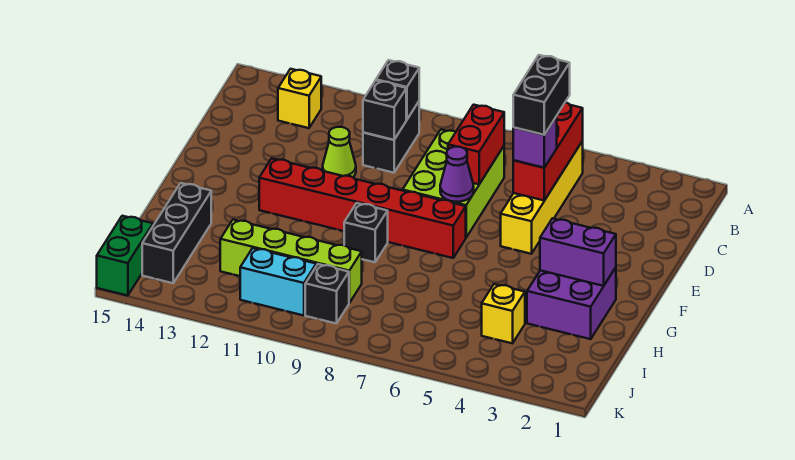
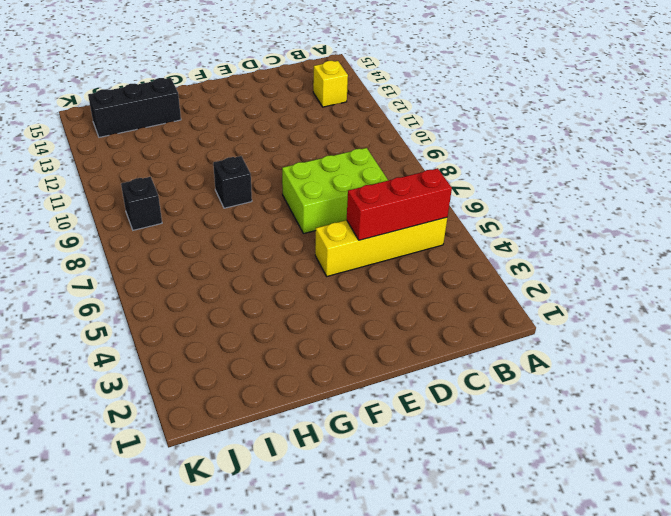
none -> black 1x2 brick [363,102,419,173]
none -> lime 1x1 cone [323,127,356,177]
none -> red 1x6 brick [259,158,466,258]

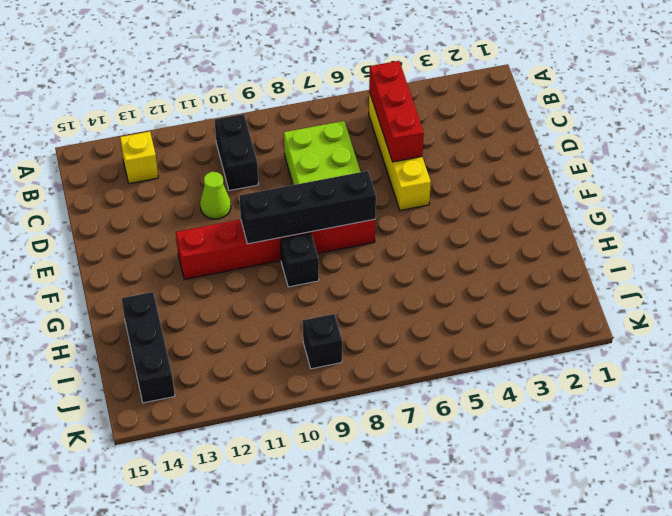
black 1x4 brick [239,171,376,244] -> none
none -> purple 2x2 brick [527,267,616,339]
none -> yellow 1x1 brick [482,284,525,343]
none -> lime 1x4 brick [220,220,362,303]

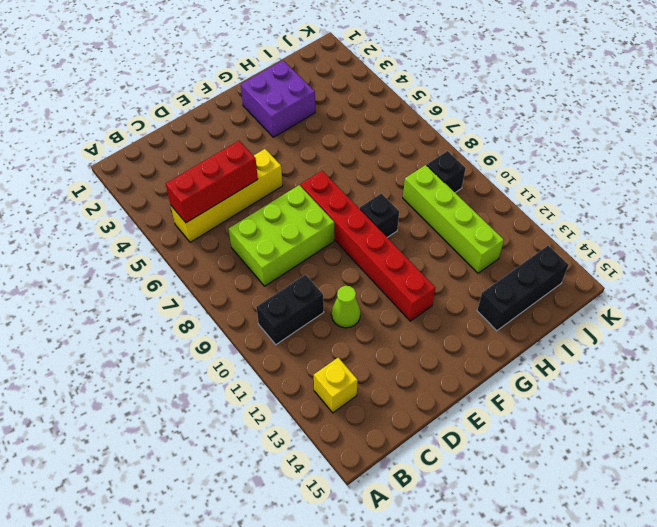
none -> yellow 1x1 brick [482,284,525,343]
none -> cyan 1x2 brick [240,248,316,316]
none -> green 1x2 brick [97,216,153,296]

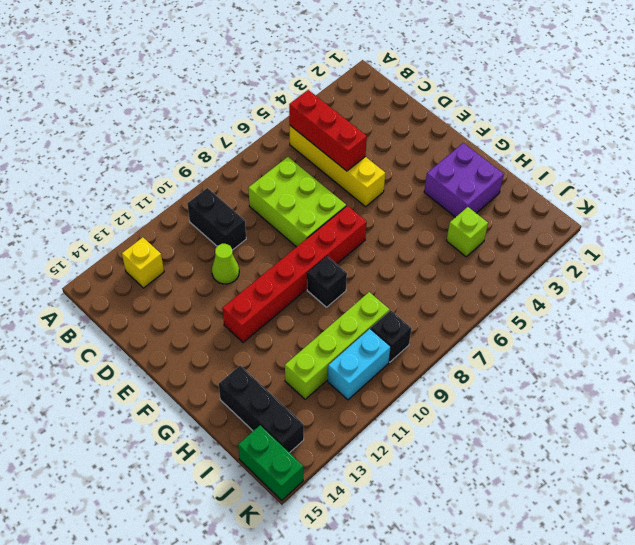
lime 1x1 brick [446,207,488,257] -> yellow 1x1 brick [482,284,525,343]
none -> black 1x1 brick [376,60,419,119]
none -> red 1x2 brick [448,105,504,184]
none -> black 1x1 brick [363,80,406,140]

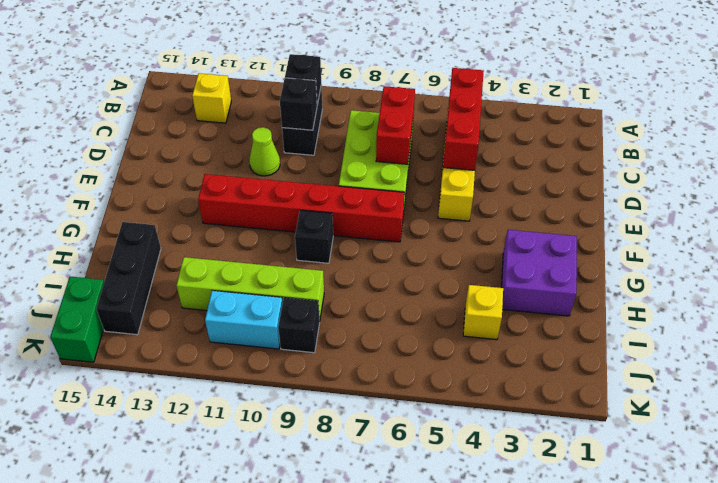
none -> purple 1x1 cone [440,147,474,202]
none -> purple 1x2 brick [540,218,616,286]
none -> purple 1x1 brick [513,116,557,168]

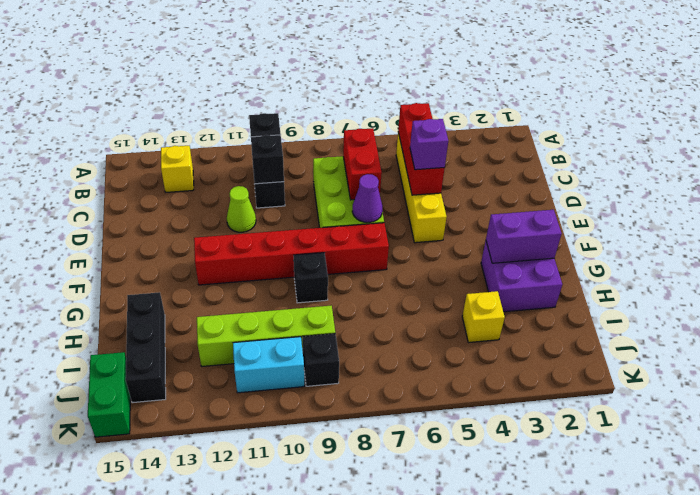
none -> black 1x2 brick [513,55,570,135]

